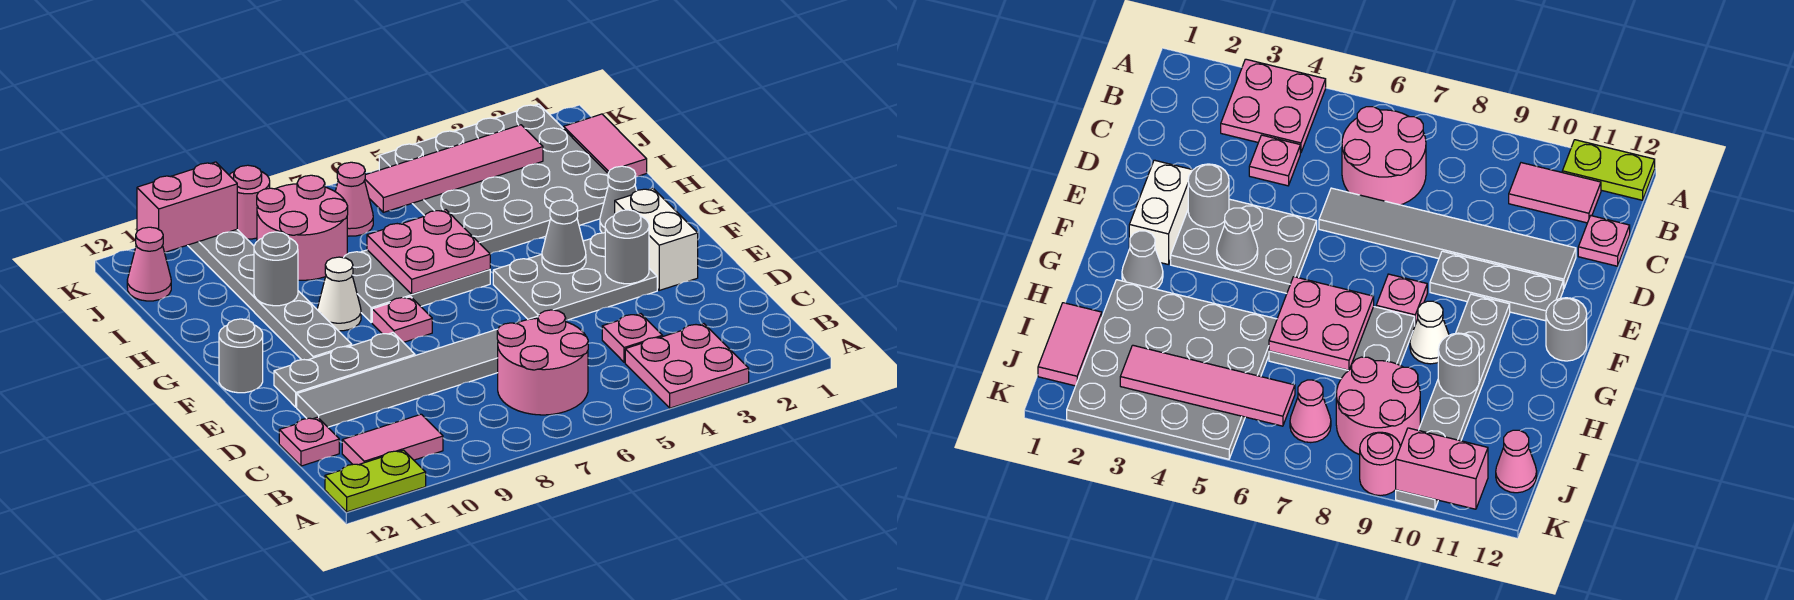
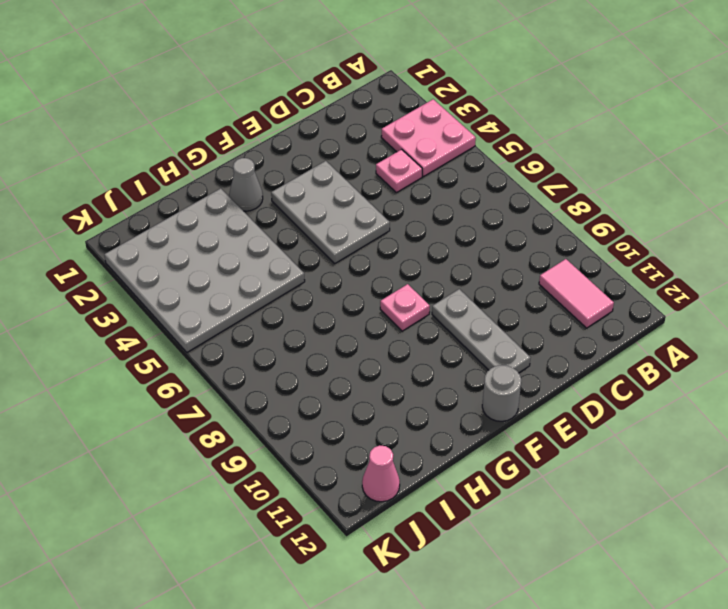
none -> lime 1x2 plate [325,450,426,512]
none -> pink 2x2 round brick [497,310,588,415]
none -> pink 1x1 plate [279,417,339,466]

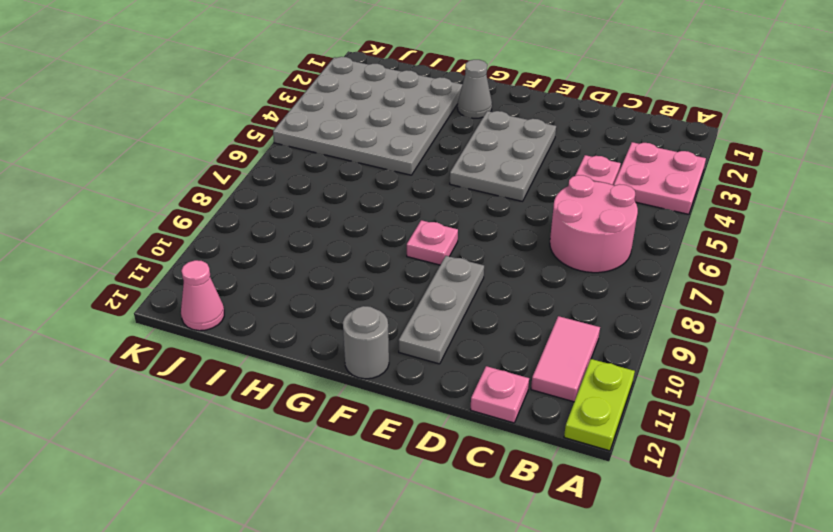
none -> grey 1x6 tile [297,317,538,427]
none -> white 1x2 brick [615,188,698,290]
none -> grey 1x6 plate [188,229,352,360]

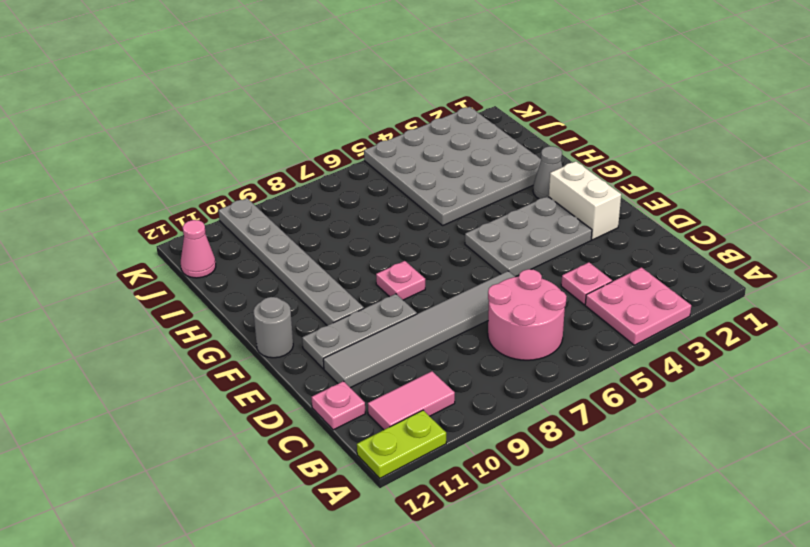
none -> grey 2x3 plate [344,250,490,322]
none -> white 1x1 cone [317,257,361,331]
none -> pink 1x2 tile [564,114,647,177]

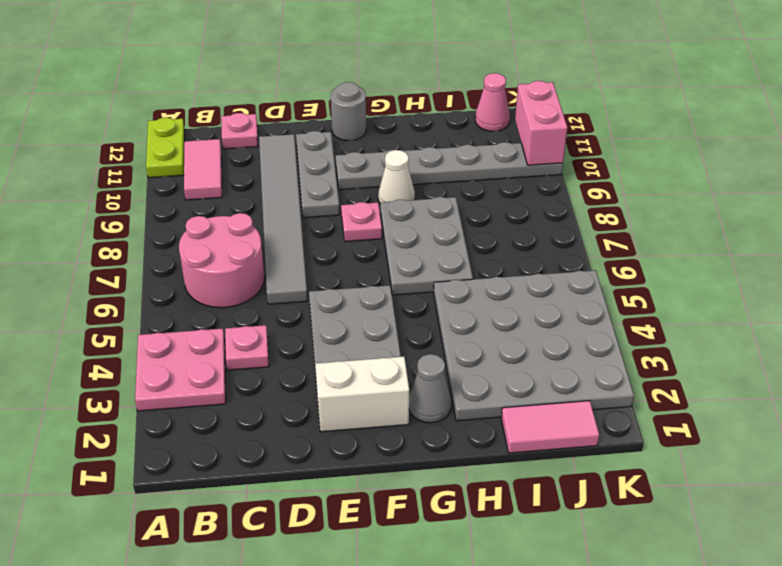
none -> pink 2x2 round brick [257,175,348,280]
none -> pink 1x1 cone [335,162,373,236]
none -> pink 1x1 round brick [229,165,270,239]

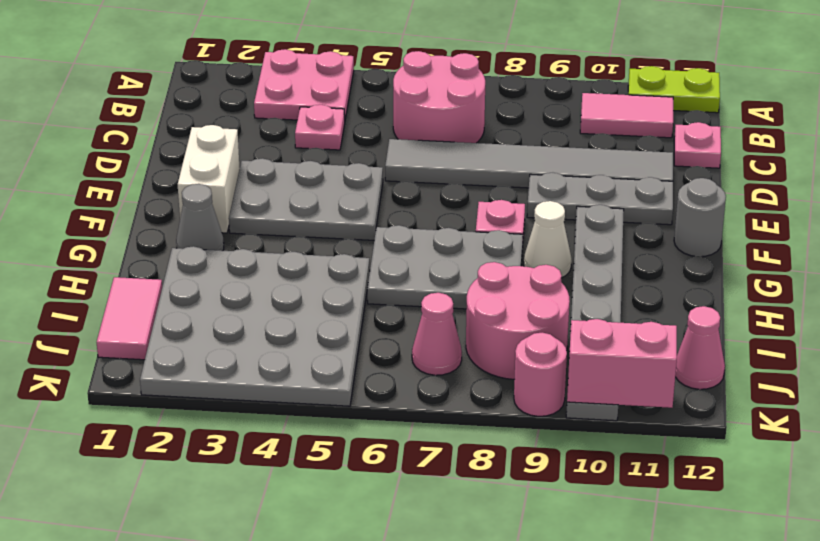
none -> grey 1x1 round brick [605,210,649,284]
none -> grey 1x1 cone [542,200,586,274]
none -> pink 2x2 plate [367,210,490,294]

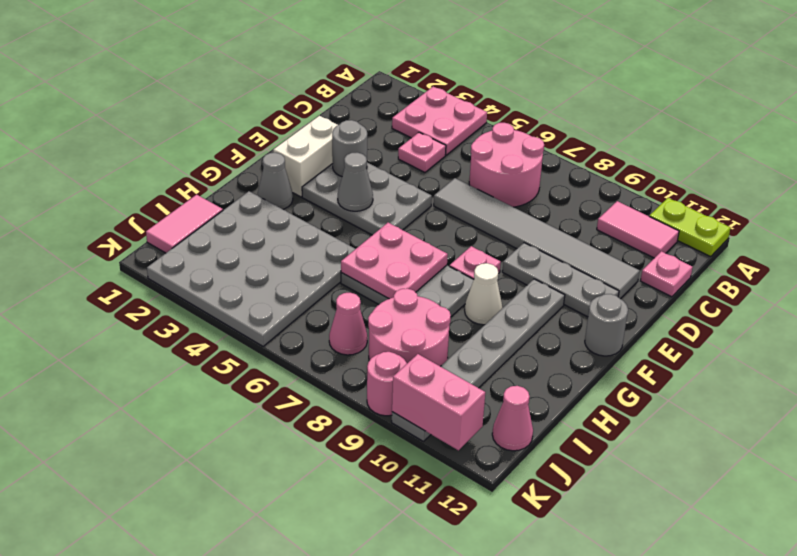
none -> grey 1x1 round brick [254,232,298,306]
none -> pink 1x4 tile [365,125,543,212]

